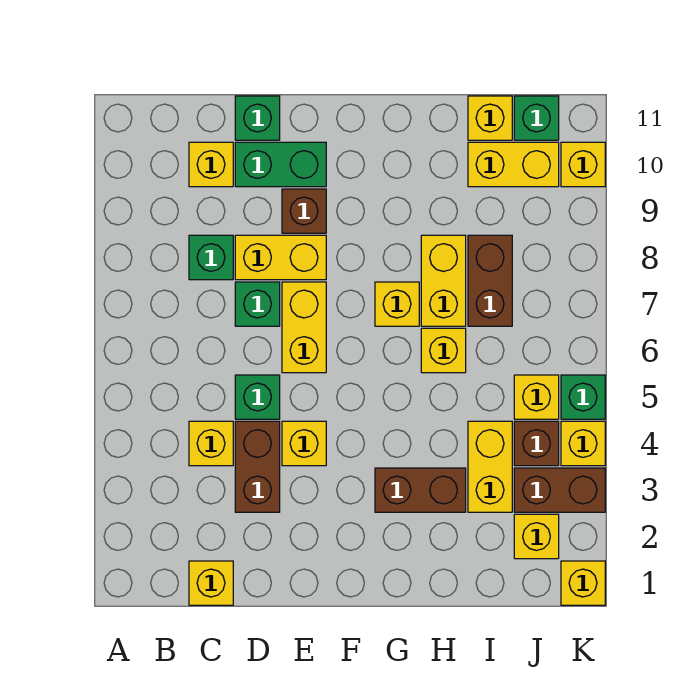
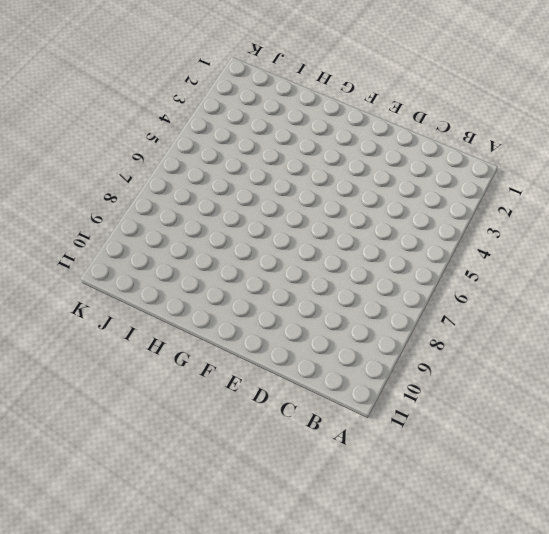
none -> yellow 1x1 brick [189,561,233,605]
none -> yellow 1x1 brick [189,421,233,466]
none -> green 1x1 brick [189,235,233,280]
none -> yellow 1x1 brick [189,142,233,187]

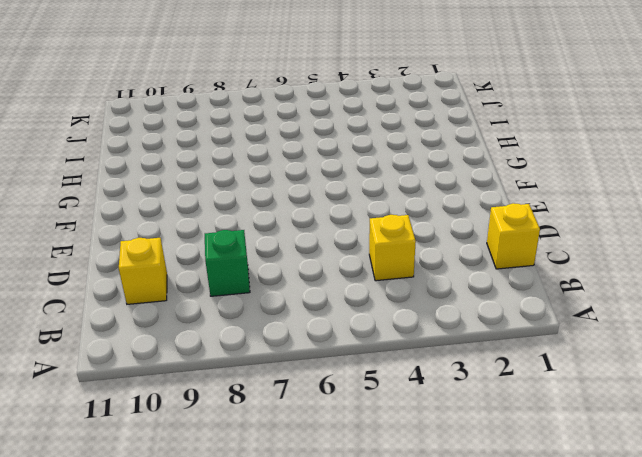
none -> brown 1x2 brick [235,421,280,512]
none -> green 1x1 brick [235,375,280,419]
none -> green 1x1 brick [235,282,280,326]
none -> yellow 1x2 brick [235,235,326,280]

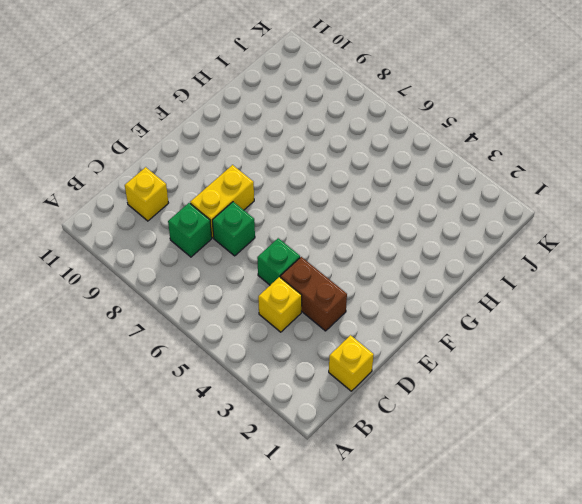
none -> green 1x2 brick [235,142,326,187]
none -> green 1x1 brick [235,96,280,140]
none -> yellow 1x1 brick [282,421,326,466]
none -> yellow 1x2 brick [282,282,326,373]

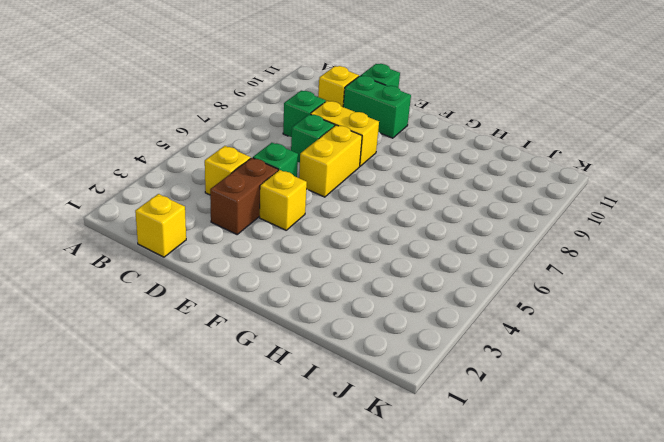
none -> brown 1x1 brick [282,189,326,233]
none -> brown 1x2 brick [375,468,466,512]
none -> yellow 1x1 brick [375,282,419,326]
none -> yellow 1x1 brick [421,328,466,373]

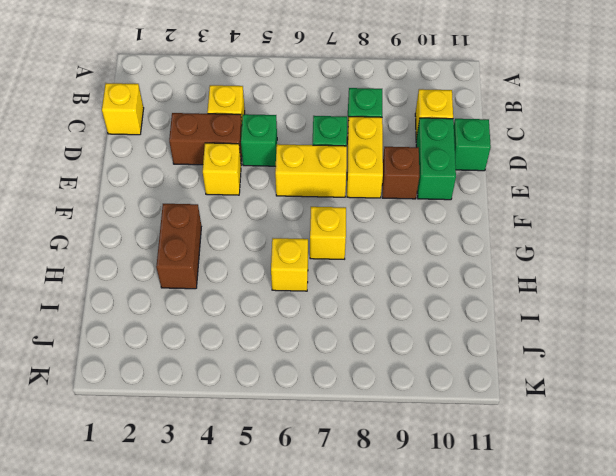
none -> yellow 1x2 brick [421,235,466,326]
none -> yellow 1x2 brick [468,421,512,512]
none -> brown 1x2 brick [468,235,512,326]
none -> yellow 1x2 brick [468,142,559,187]

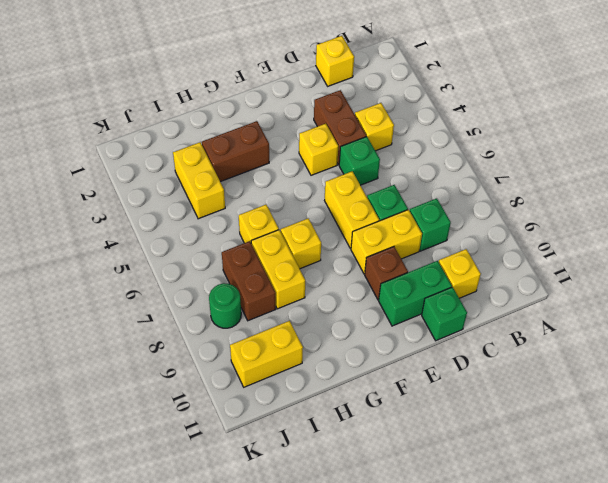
green 1x1 round brick [209,283,241,328] -> none
none -> yellow 1x1 brick [468,96,512,140]
none -> yellow 1x1 brick [514,514,559,559]
none -> brown 1x2 brick [514,468,605,512]
none -> brown 1x1 brick [514,421,559,466]

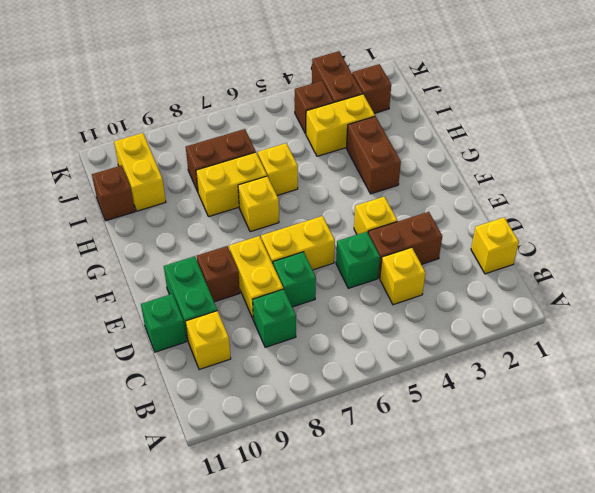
brown 1x1 brick [92,165,135,221] -> yellow 1x1 brick [468,96,512,140]
brown 1x1 brick [352,64,391,113] -> yellow 1x1 brick [514,514,559,559]
none -> yellow 1x1 brick [514,375,559,419]
none -> green 1x1 brick [514,96,559,140]
none -> yellow 1x1 brick [561,561,605,605]
none -> yellow 1x1 brick [561,421,605,466]

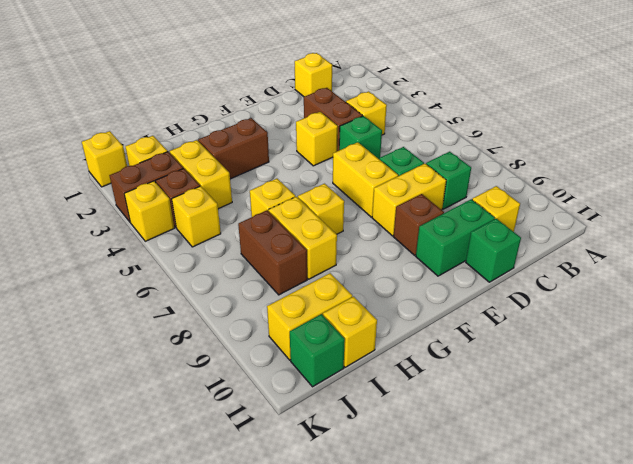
none -> green 1x1 brick [561,375,605,419]
none -> yellow 1x1 brick [561,142,605,187]

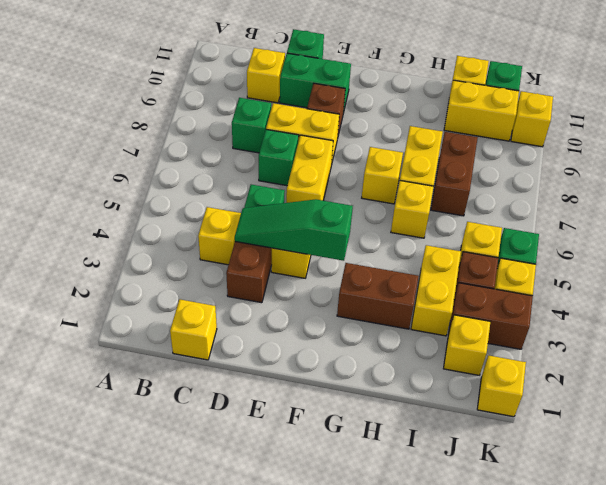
green 1x3 slope [235,199,353,261] -> none

